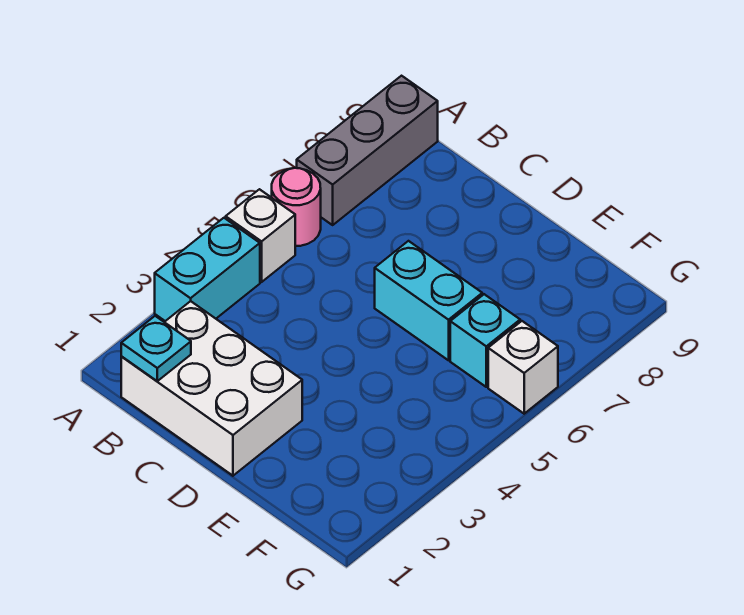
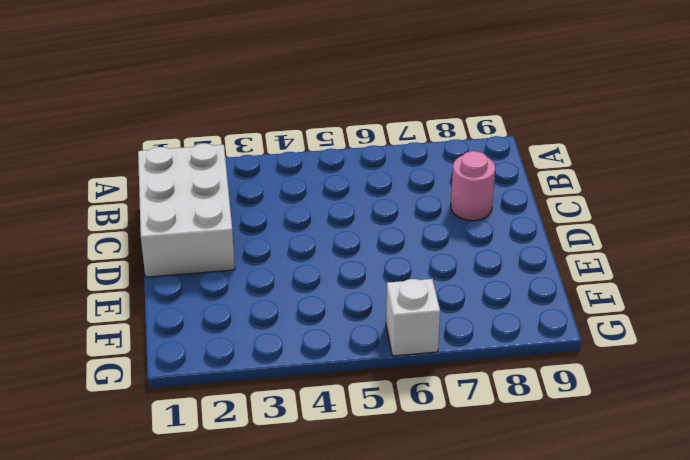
pink 1x1 round brick [451,151,495,221] -> pink 1x1 round brick moved to [272,168,321,246]
none -> cyan 1x2 brick [155,218,260,321]
none -> white 1x1 brick [226,189,295,282]

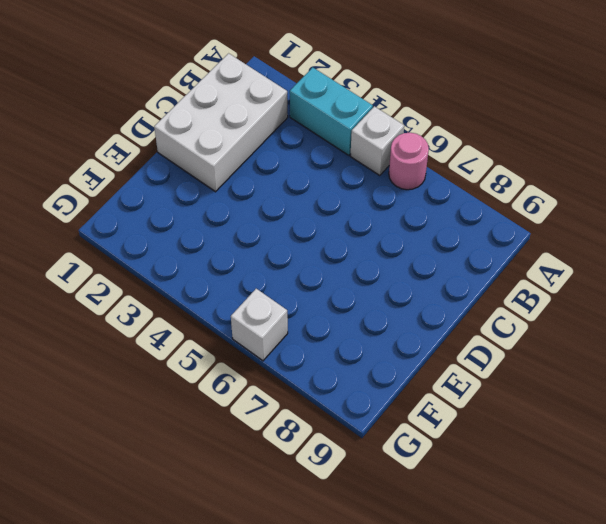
none -> grey 1x3 brick [297,76,438,225]
none -> cyan 1x2 brick [375,241,482,360]

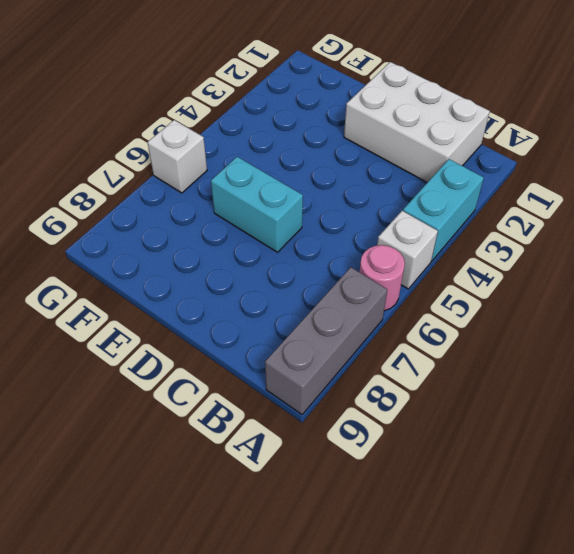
none -> cyan 1x1 brick [450,294,520,387]
none -> cyan 1x1 plate [121,316,191,381]

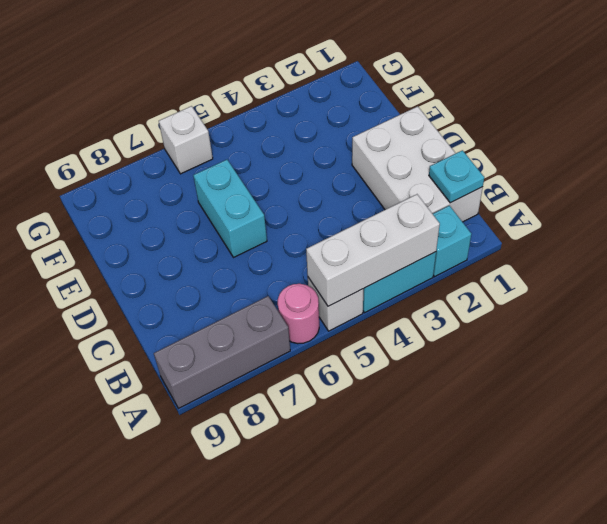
cyan 1x1 brick [433,206,471,277] -> cyan 1x1 brick moved to [450,294,520,387]
white 1x3 brick [306,194,440,306] -> none

